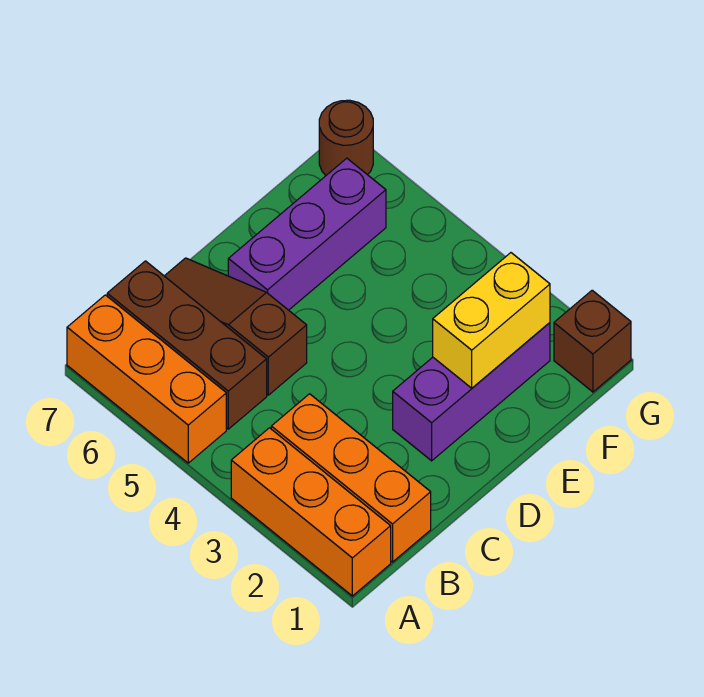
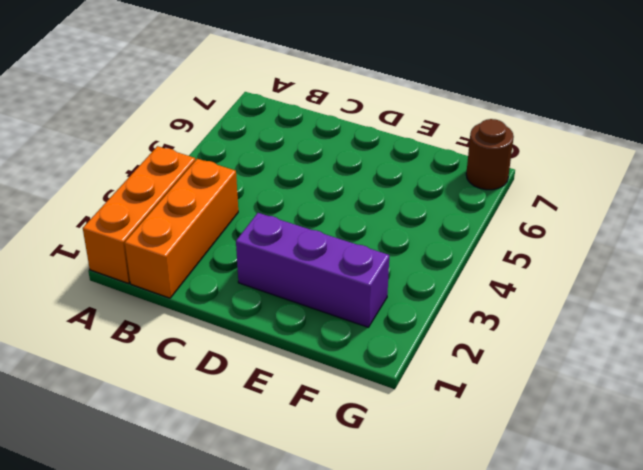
none -> orange 1x3 brick [67,295,226,463]
none -> brown 1x3 brick [107,261,267,429]

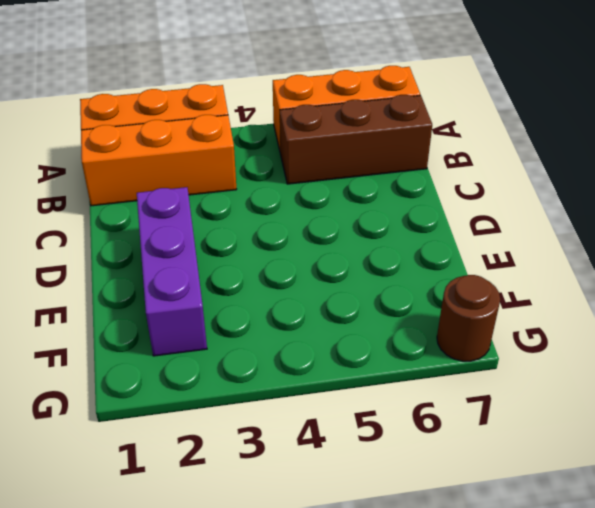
none -> brown 1x3 slope [165,258,307,395]
none -> purple 1x3 brick [228,158,386,310]

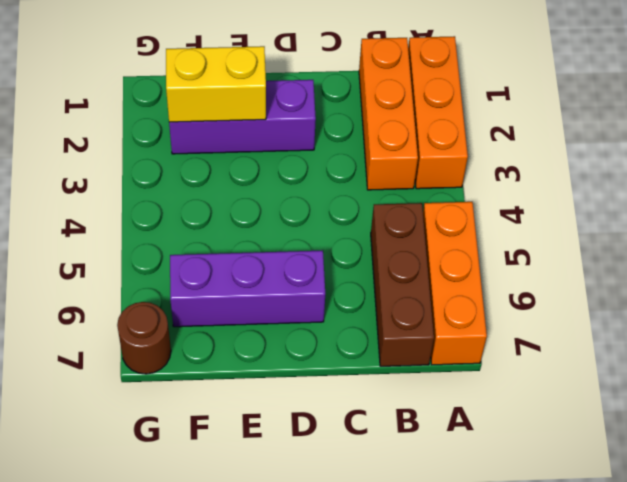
none -> brown 1x3 slope [165,258,307,395]
none -> brown 1x1 brick [554,290,631,392]

